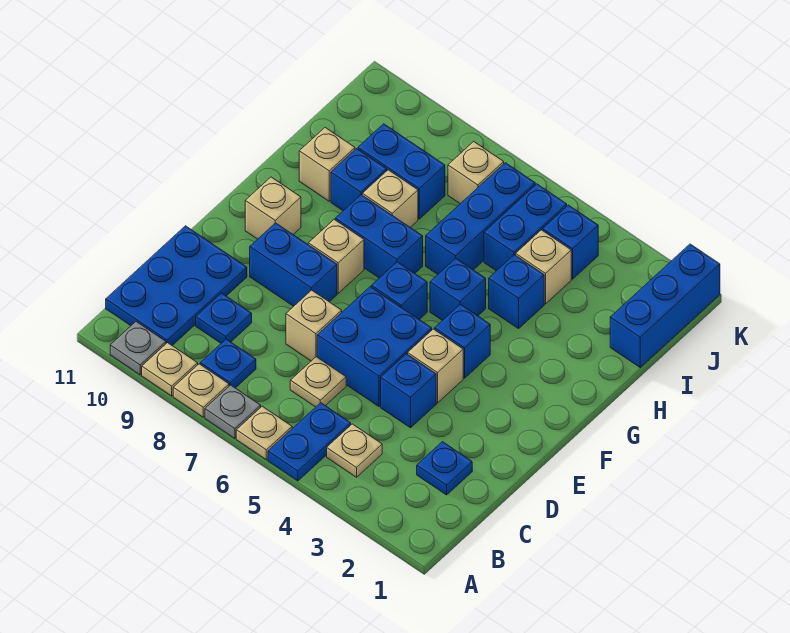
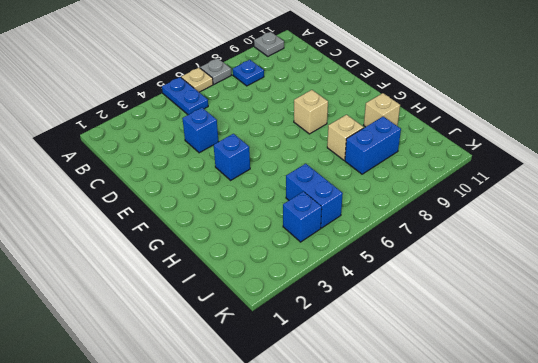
none -> tan 1x1 plate [173,364,229,417]
none -> tan 1x1 plate [142,343,198,396]
none -> tan 1x1 plate [327,424,382,477]
none -> blue 2x3 plate [106,226,247,345]

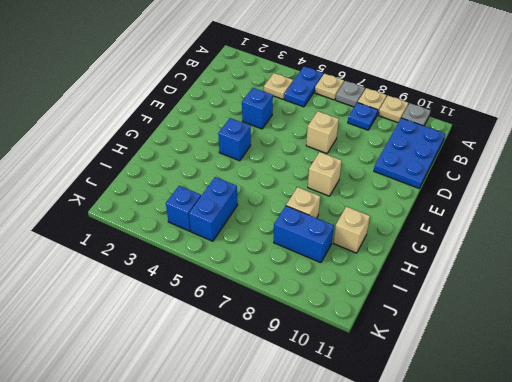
none -> blue 1x1 plate [417,442,472,495]
none -> tan 1x1 plate [290,357,346,407]
none -> blue 1x1 plate [196,293,252,343]
none -> blue 2x2 brick [317,287,432,406]

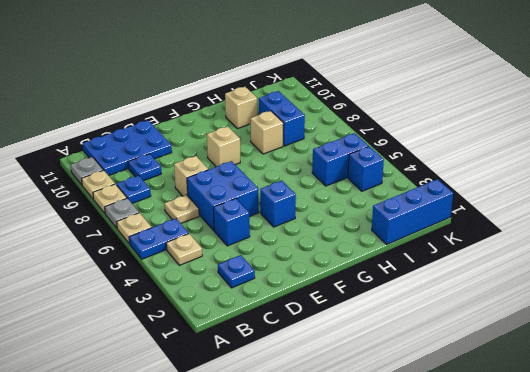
none -> tan 1x1 brick [408,329,463,403]
none -> blue 1x2 brick [250,223,337,306]
none -> blue 1x1 brick [371,262,427,320]
none -> tan 1x1 brick [245,177,301,239]

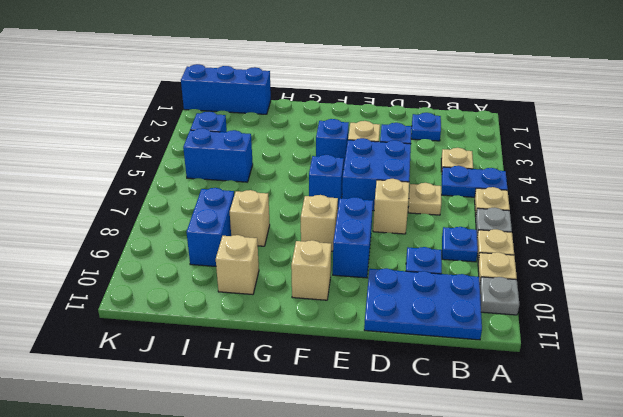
none -> blue 1x1 brick [430,258,486,320]
none -> blue 1x2 brick [335,195,423,278]
none -> blue 1x1 brick [489,255,544,329]
none -> blue 1x3 brick [426,163,535,274]

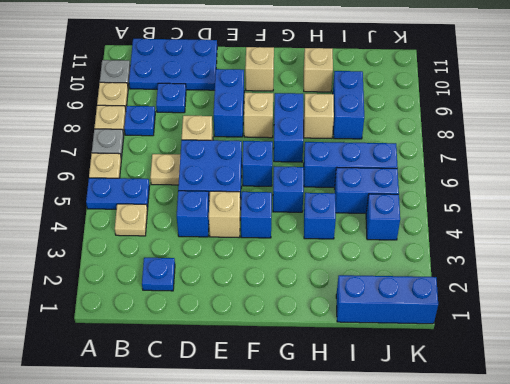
none -> blue 1x1 brick [331,149,387,211]
none -> tan 1x1 brick [516,230,571,304]
none -> tan 1x1 brick [448,142,504,204]

